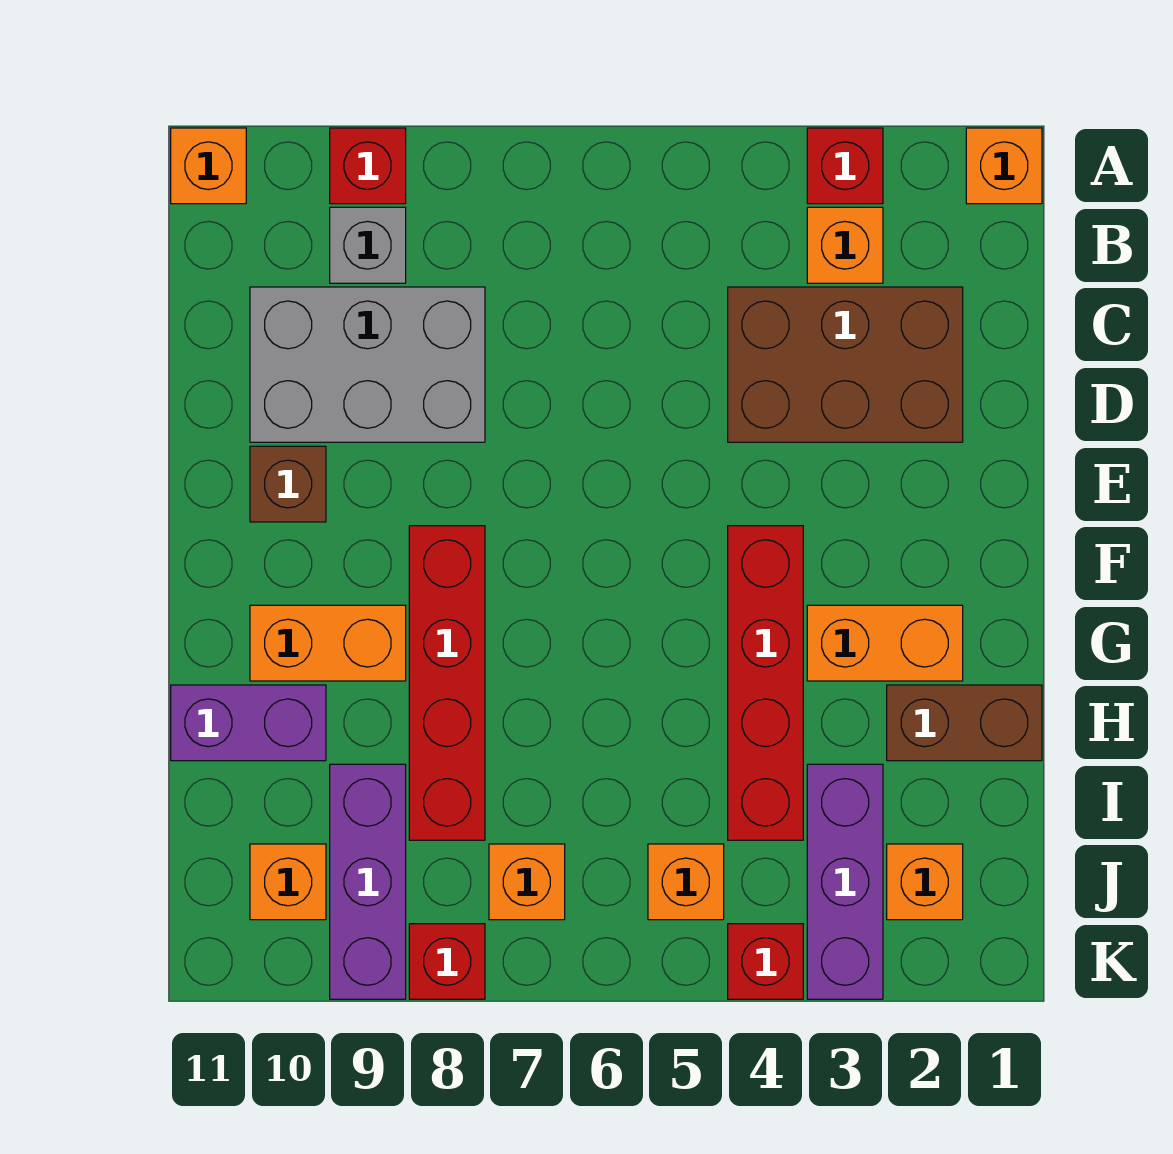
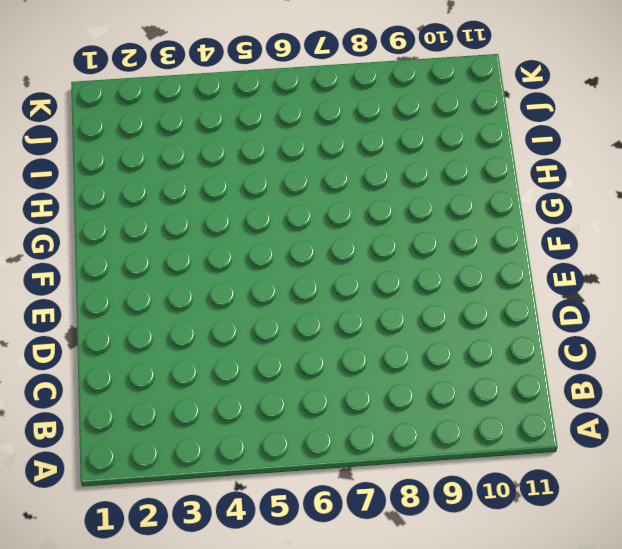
none -> orange 1x1 brick [966,128,1042,204]
none -> red 1x1 brick [807,128,883,204]
none -> red 1x1 brick [330,128,406,204]

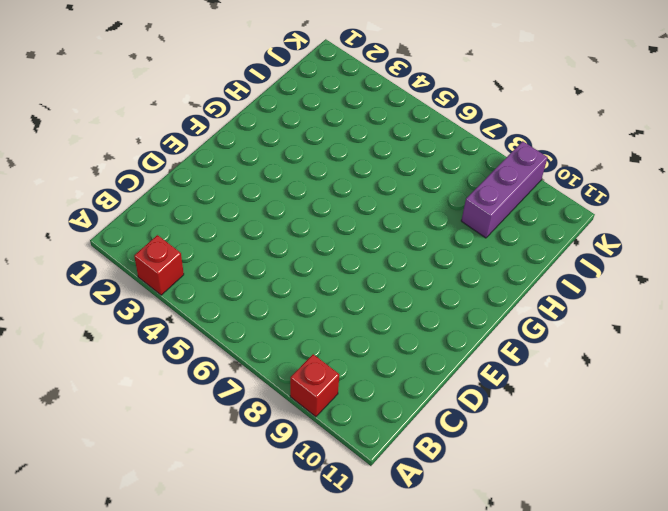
none -> orange 1x1 brick [966,128,1042,204]
none -> orange 1x1 brick [171,128,246,204]
none -> orange 1x1 brick [807,207,883,283]

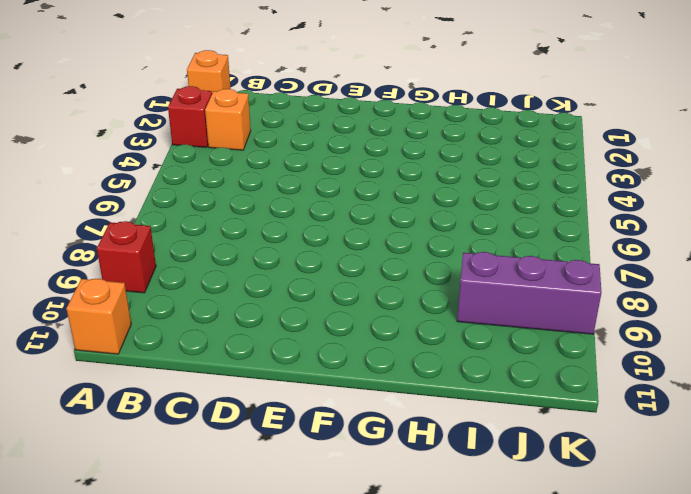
none -> grey 1x1 brick [330,207,406,283]
none -> brown 2x3 brick [728,287,963,442]
none -> grey 2x3 brick [250,287,485,442]

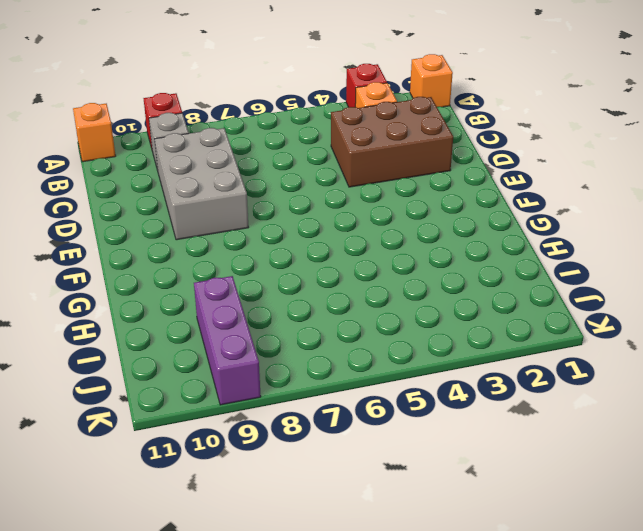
grey 2x3 brick [155,128,249,240] -> grey 2x3 brick turned to [250,287,485,442]
none -> brown 1x1 brick [250,446,326,522]
none -> red 1x4 brick [728,526,803,840]
none -> red 1x4 brick [409,526,485,840]

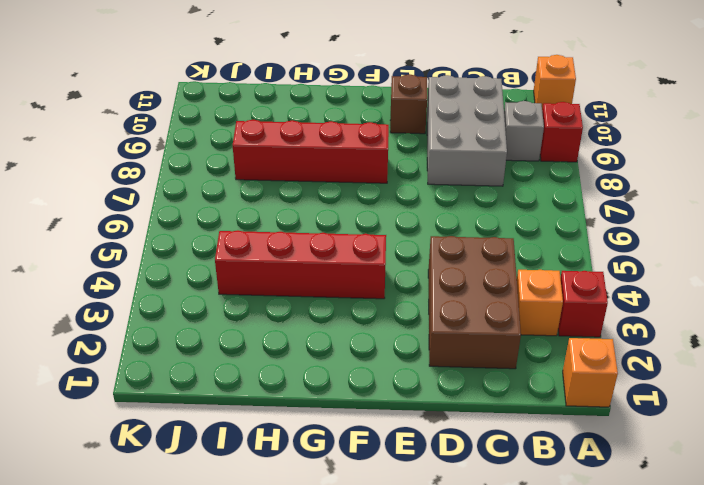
none -> orange 1x2 brick [807,605,963,681]
none -> orange 1x2 brick [250,605,406,681]
none -> brown 1x2 brick [887,685,1042,761]

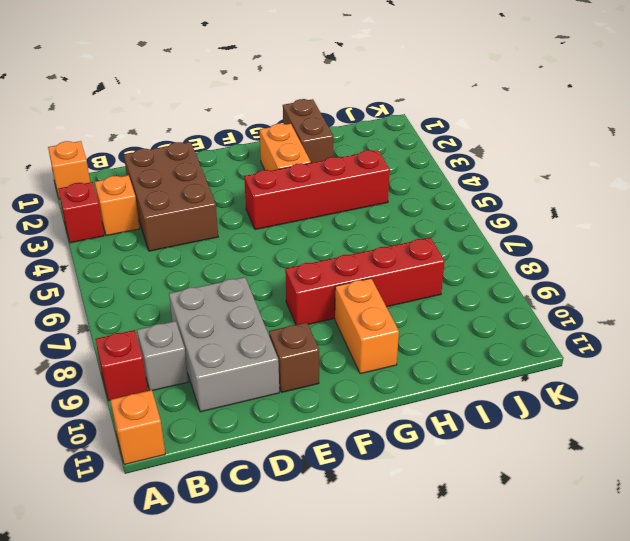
none -> purple 1x2 brick [171,685,326,761]
none -> purple 1x3 brick [807,764,883,999]
none -> purple 1x3 brick [330,764,406,999]

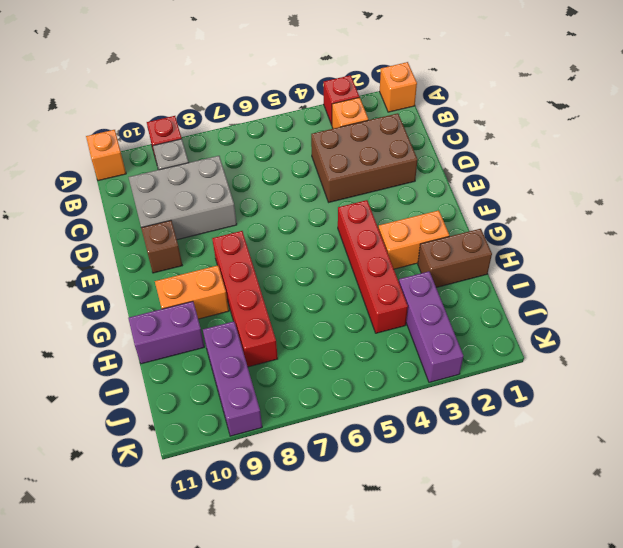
none -> orange 1x1 brick [887,844,963,920]
none -> orange 1x1 brick [648,844,724,920]
none -> orange 1x1 brick [489,844,565,920]

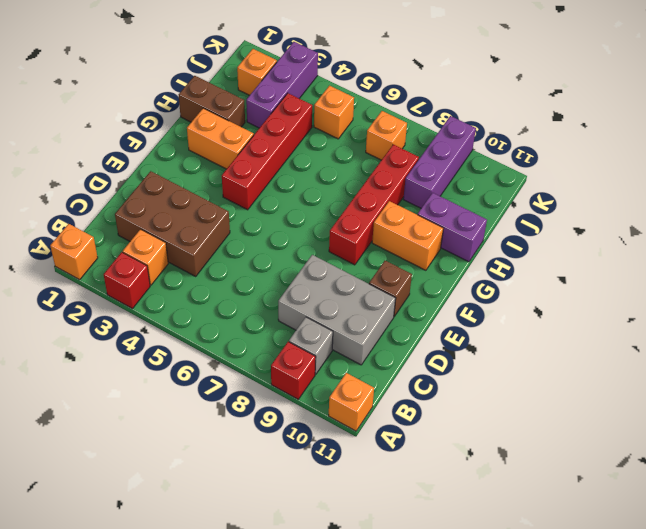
none -> orange 1x1 brick [250,844,326,920]
none -> red 1x1 brick [728,924,803,999]
none -> red 1x1 brick [409,924,485,999]

